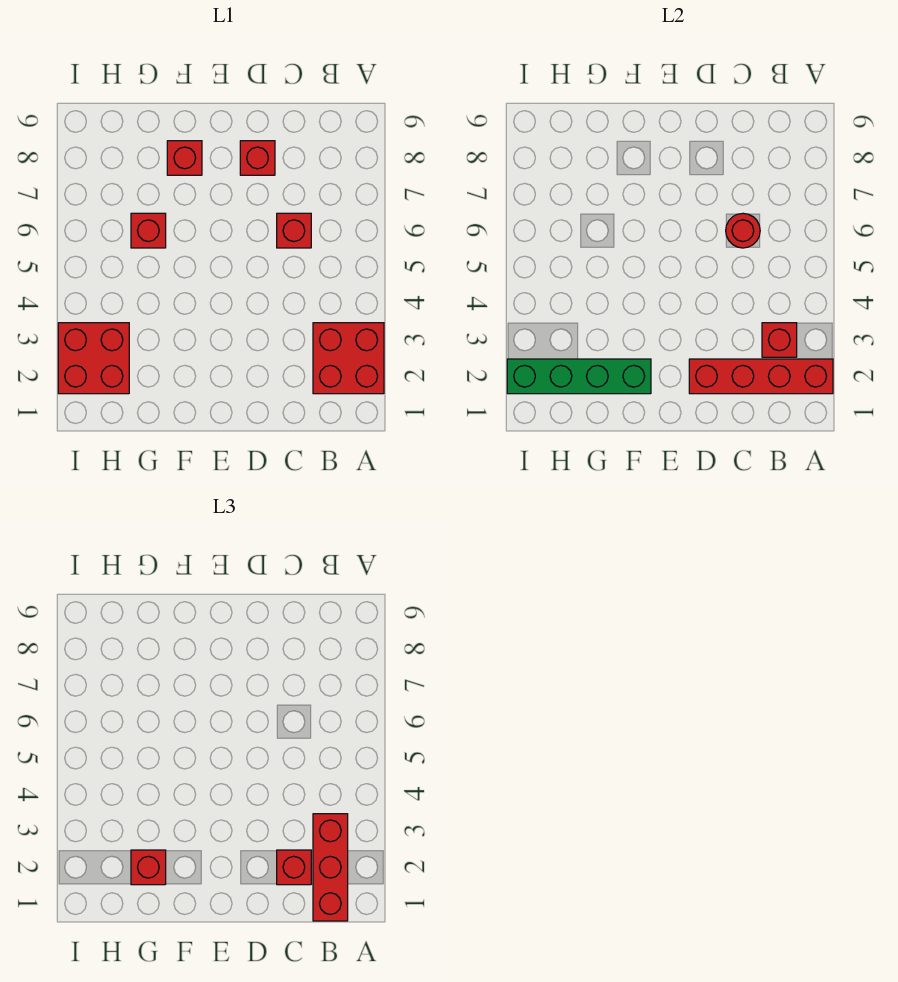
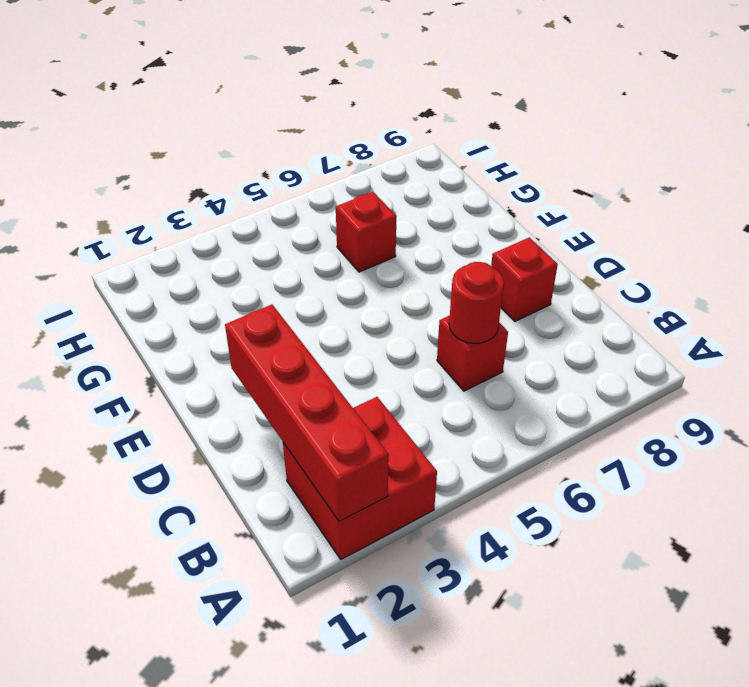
none -> red 1x1 brick [167,141,202,175]
none -> red 2x2 brick [58,323,129,394]
none -> red 1x1 brick [762,323,797,357]

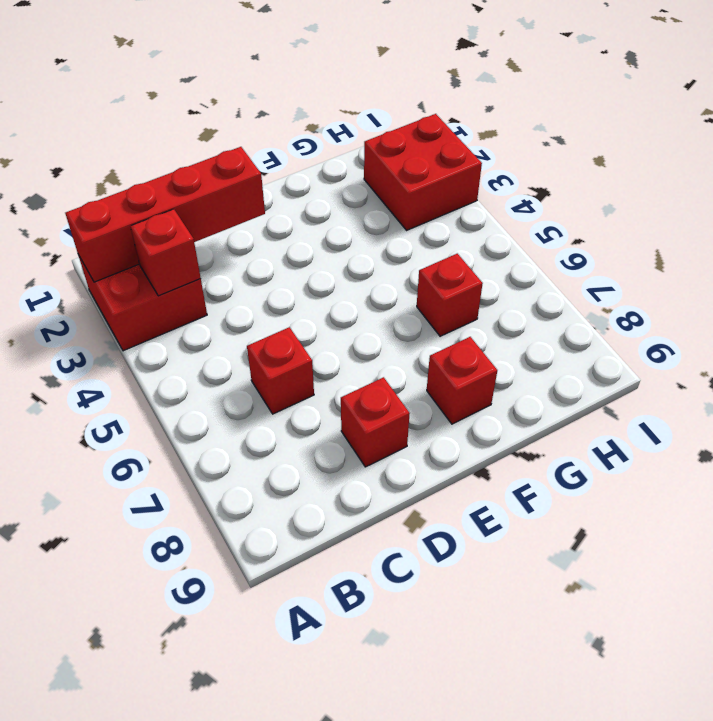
none -> red 1x1 round brick [726,213,760,248]
none -> green 1x4 brick [507,359,651,394]
none -> red 1x3 brick [313,814,348,921]

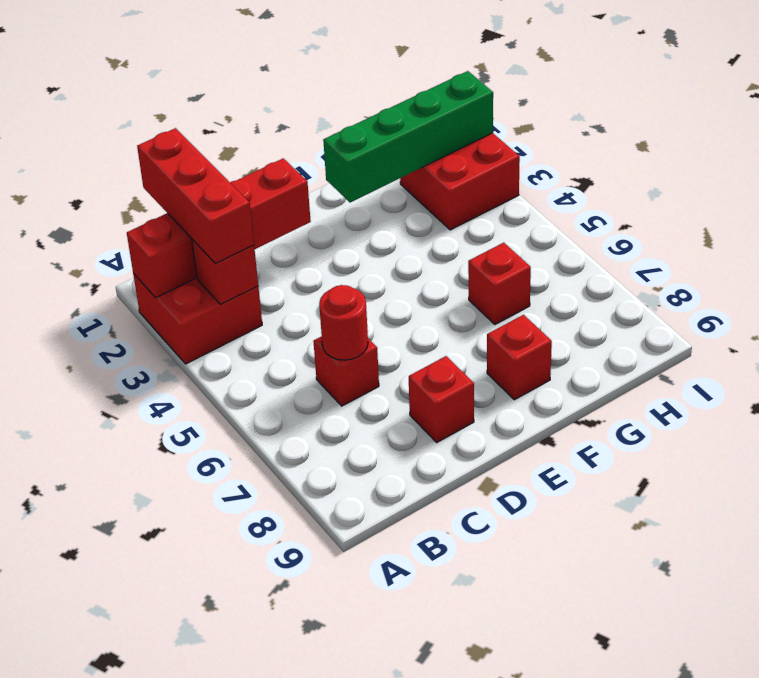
none -> red 1x1 brick [277,850,311,885]
none -> red 1x1 brick [131,850,166,885]

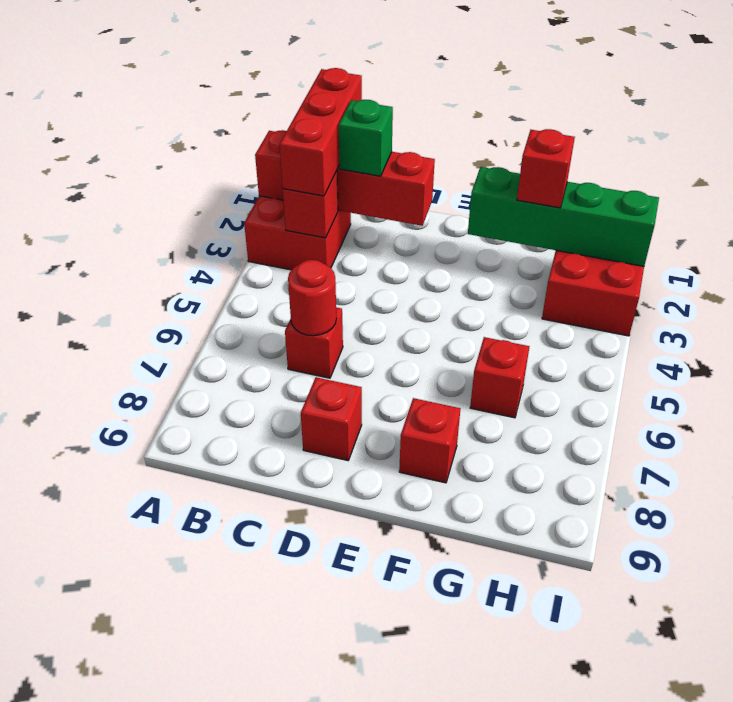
green 1x1 brick [339,100,393,176] -> red 1x1 brick [277,850,311,885]

